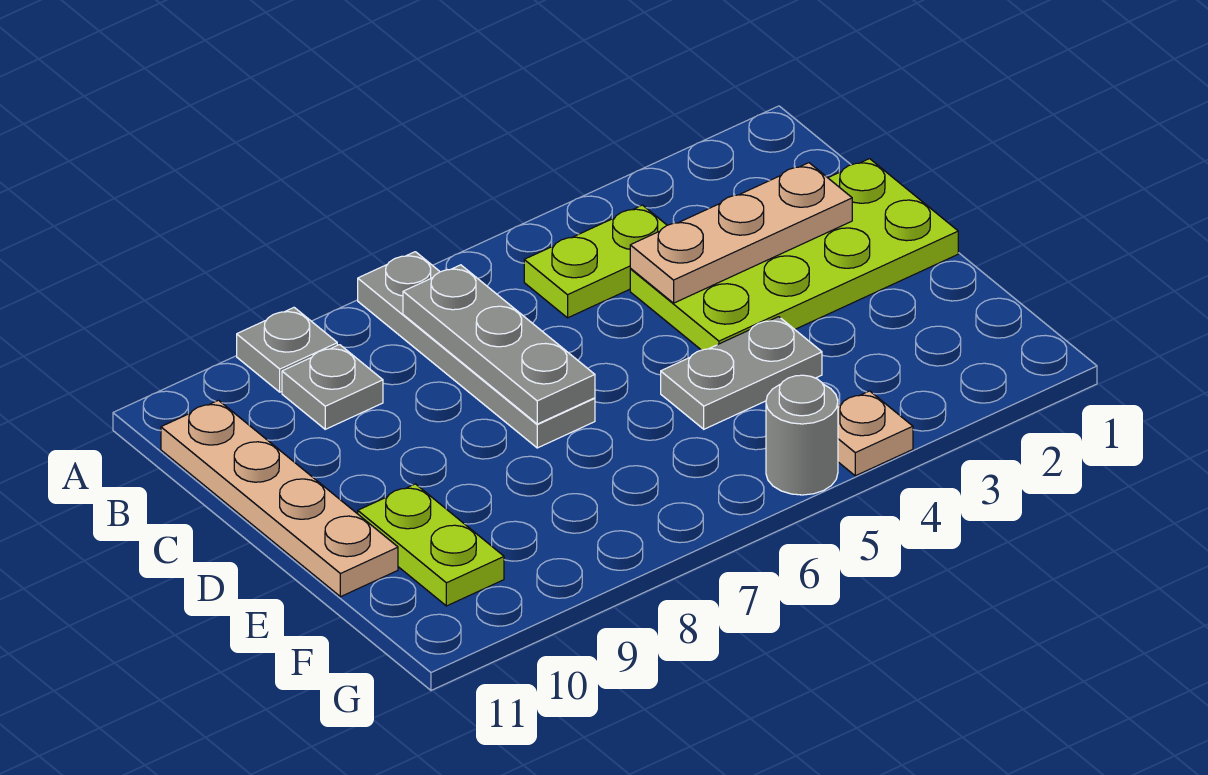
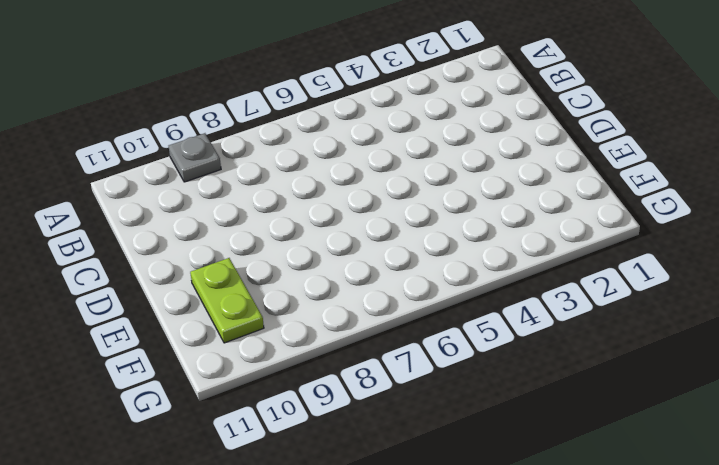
none -> grey 1x4 plate [358,252,595,448]
none -> lime 1x2 plate [524,205,667,318]
none -> grey 1x1 plate [282,345,383,429]

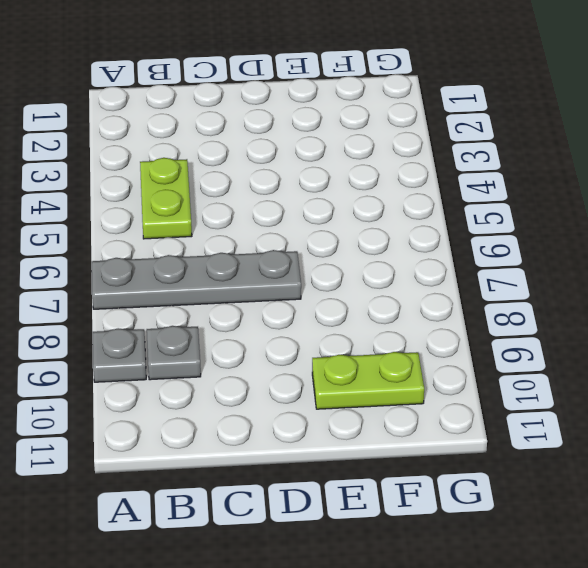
none -> tan 1x4 plate [161,400,398,597]
none -> lime 2x4 plate [630,159,958,350]
none -> grey 1x2 plate [661,317,822,429]

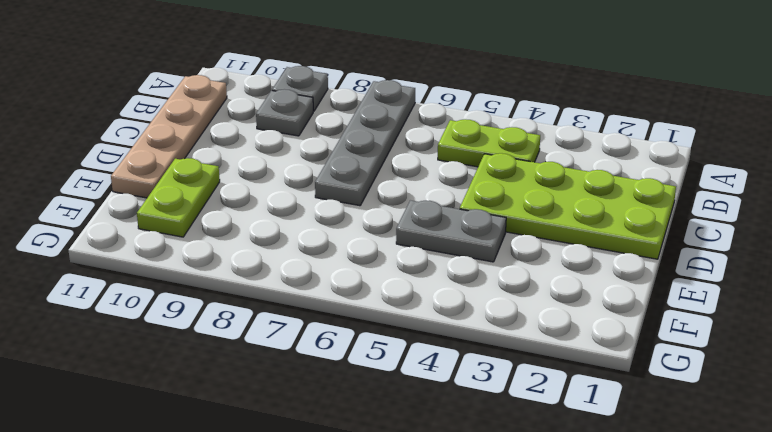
none -> tan 1x1 plate [838,391,913,476]
none -> grey 1x1 round brick [766,375,838,495]
none -> grey 1x3 plate [403,265,595,424]

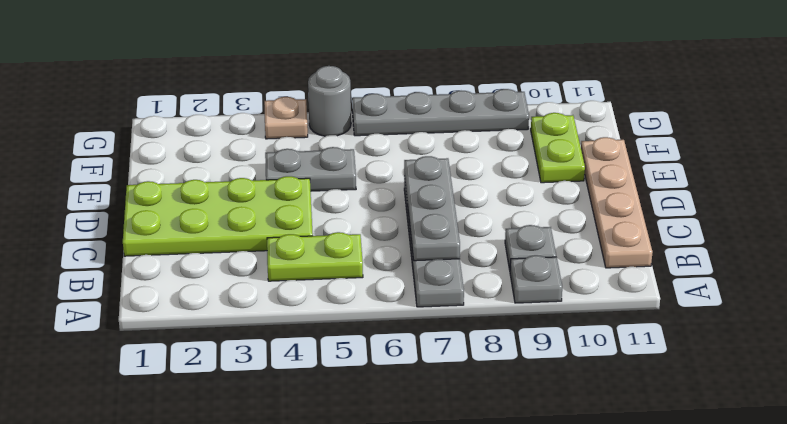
grey 1x4 plate [352,89,529,136] -> none
none -> tan 1x3 plate [630,163,852,303]

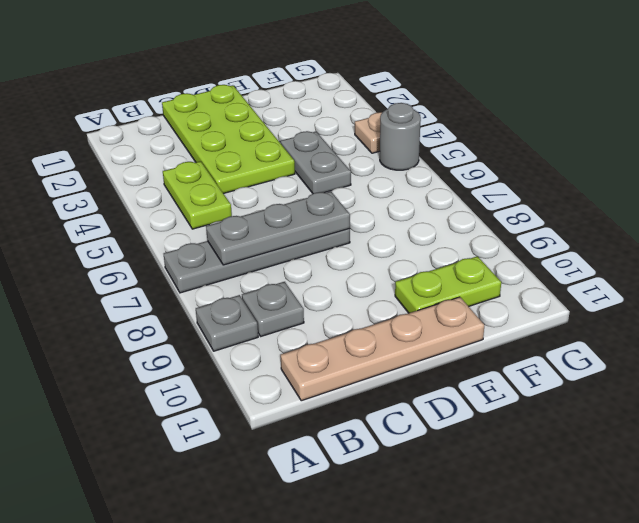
none -> tan 1x3 plate [630,163,852,303]

